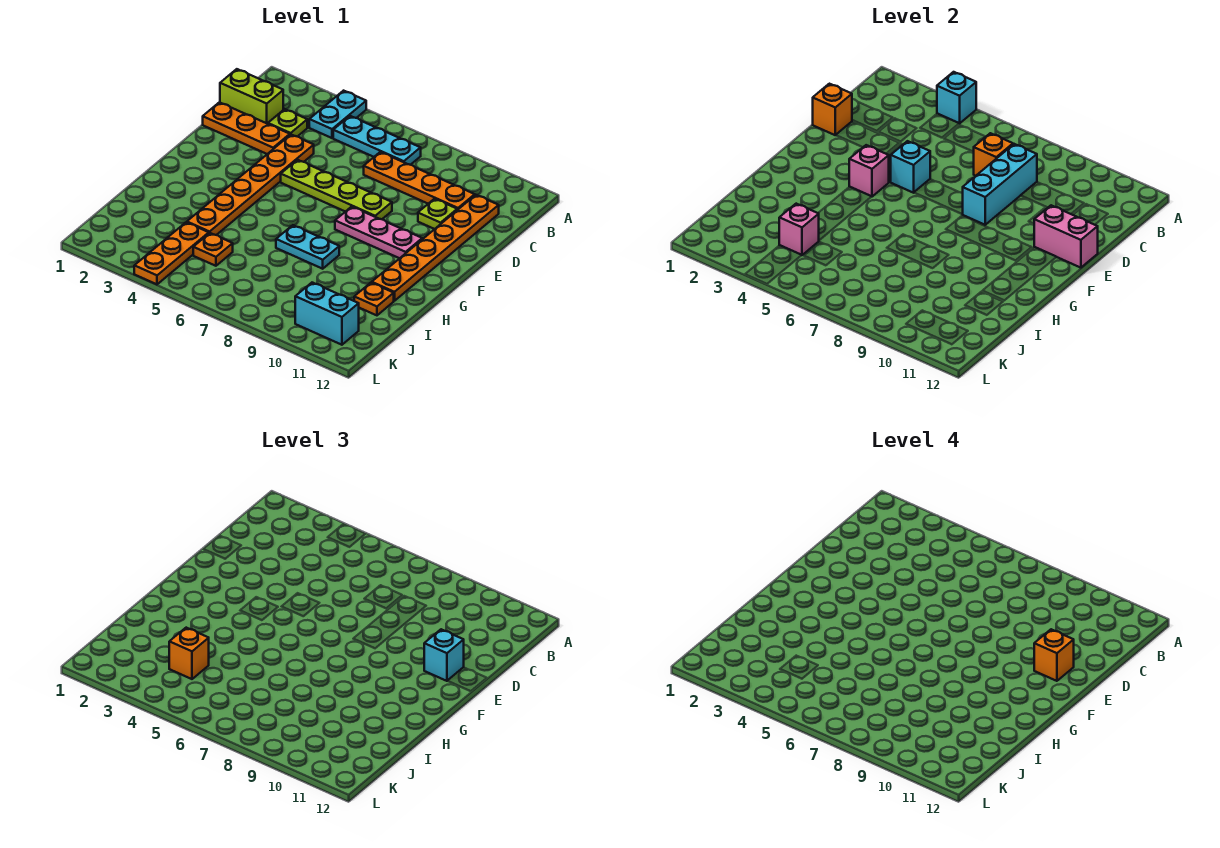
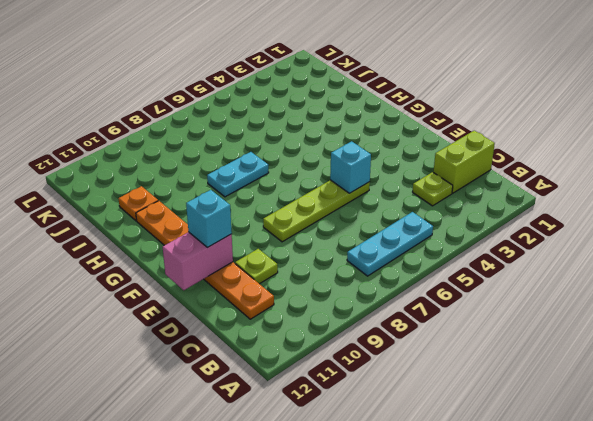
none -> cyan 1x2 plate [309,91,366,138]
none -> orange 1x4 plate [364,152,475,210]
none -> orange 1x3 plate [203,102,290,154]

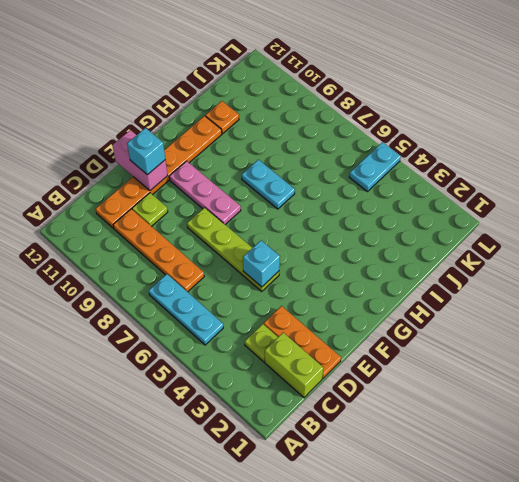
cyan 1x2 plate [349,142,401,191] -> cyan 1x2 plate moved to [309,91,366,138]
none -> orange 1x6 plate [187,135,314,235]
none -> orange 1x3 plate [134,222,209,284]
none -> orange 1x1 plate [193,233,233,266]

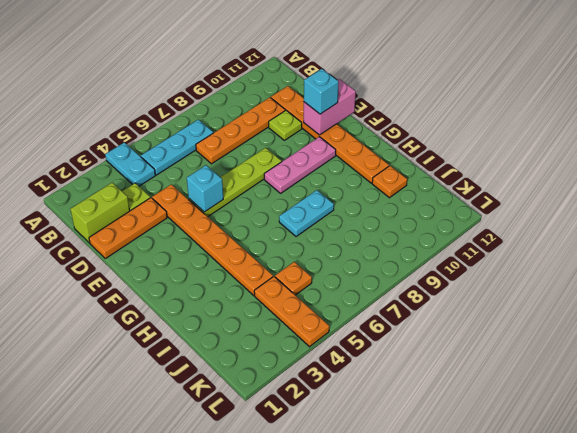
none -> cyan 1x2 brick [295,283,359,345]
none -> cyan 1x1 brick [937,72,976,123]
none -> orange 1x1 brick [974,133,1013,176]

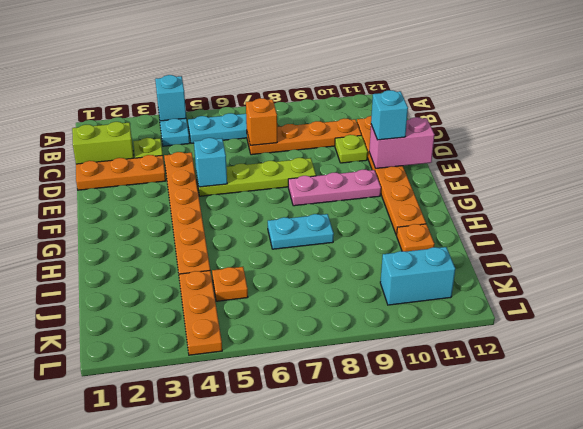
none -> cyan 1x3 brick [963,144,1037,225]
none -> orange 1x1 brick [813,84,852,135]
none -> pink 1x1 brick [849,145,889,197]

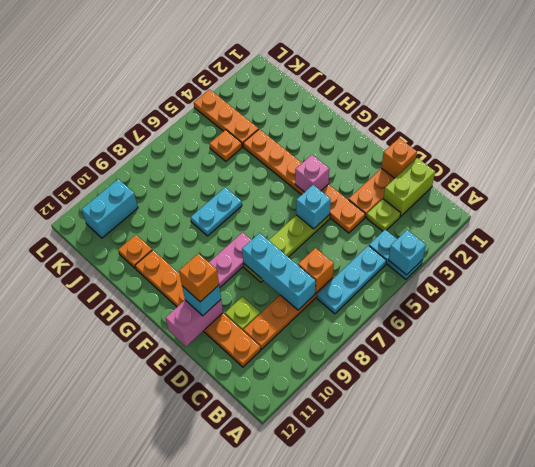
none -> pink 1x1 brick [779,204,819,255]
none -> orange 1x1 brick [169,628,209,679]

